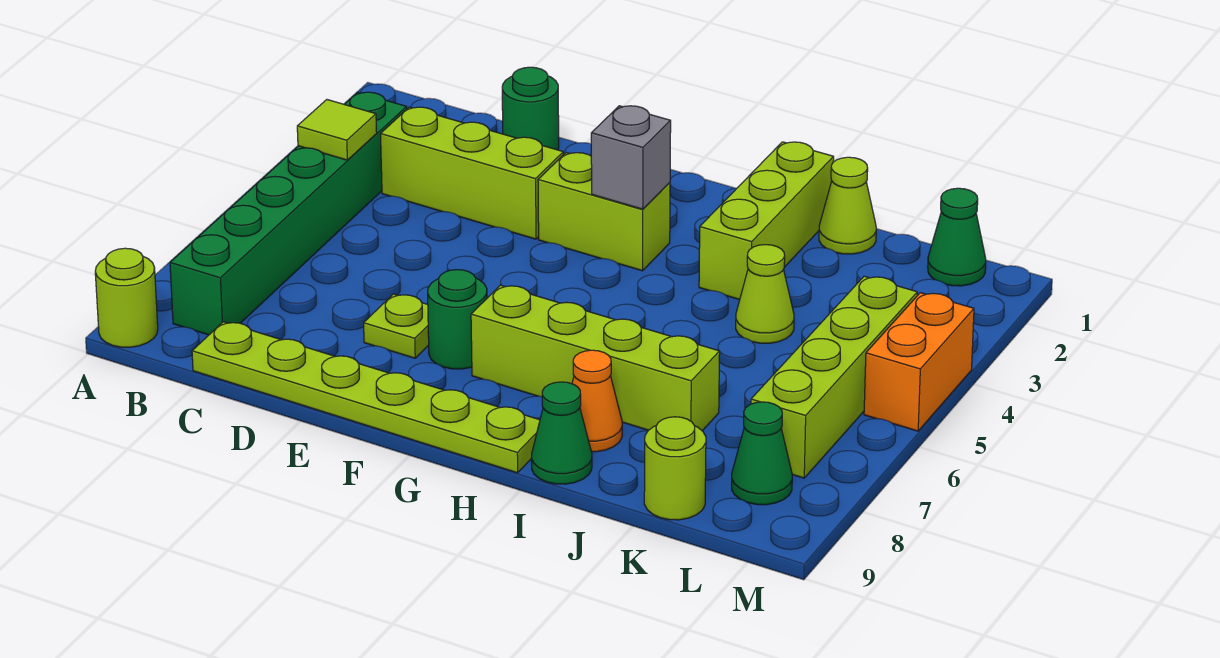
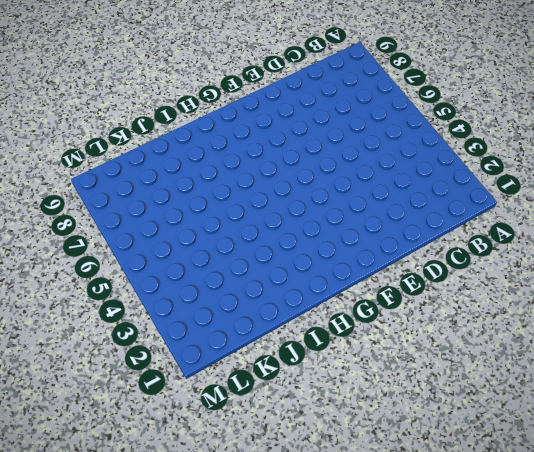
none -> lime 1x1 round brick [95,248,158,347]
none -> green 1x6 brick [170,92,407,335]
none -> lime 1x3 brick [381,107,563,239]

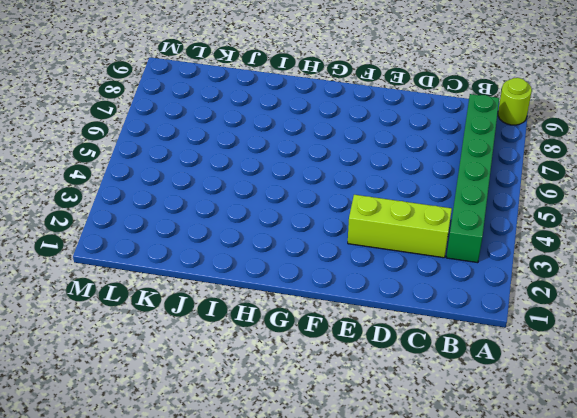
none -> lime 1x6 plate [192,322,540,473]
none -> green 1x1 round brick [502,67,559,150]
none -> lime 1x1 plate [364,294,429,358]

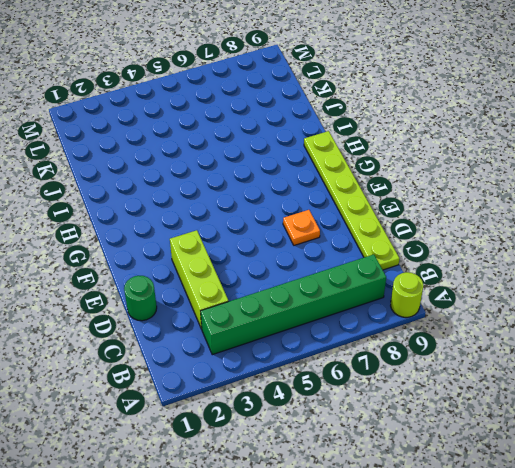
orange 1x1 plate [283,210,320,245] -> lime 1x1 plate [364,294,429,358]
none -> lime 1x2 brick [538,153,670,271]
none -> green 1x1 round brick [428,270,487,369]
none -> lime 1x4 brick [471,285,720,431]

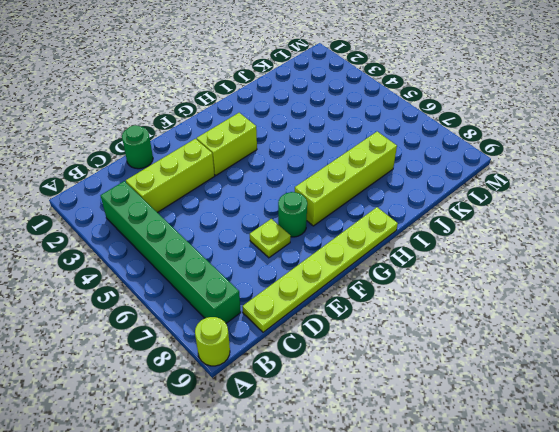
none -> lime 1x3 brick [699,142,834,300]
none -> orange 1x1 cone [572,350,622,452]
none -> green 1x1 cone [531,382,592,484]

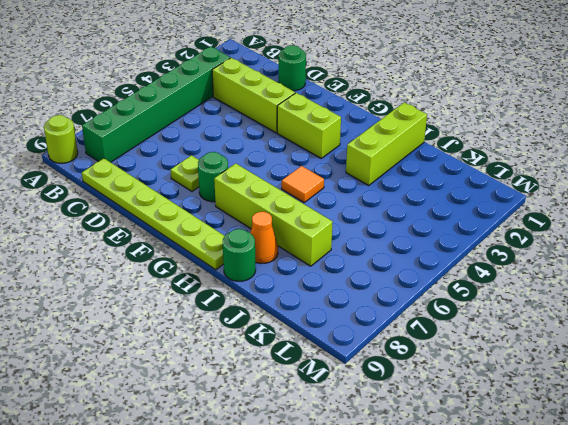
orange 1x1 tile [282,166,324,202] -> none
green 1x1 round brick [223,229,256,281] -> green 1x1 cone [531,382,592,484]
none -> lime 1x1 cone [819,157,876,254]
none -> lime 1x1 cone [736,245,794,343]
none -> lime 1x1 round brick [644,417,706,520]

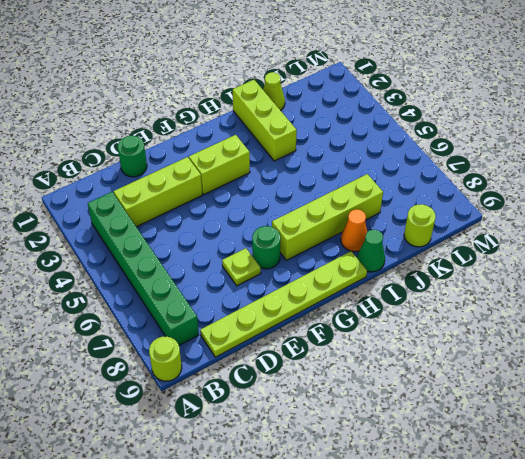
none -> lime 1x1 cone [736,245,794,343]
none -> green 1x1 cone [928,188,986,286]
none -> lime 1x4 brick [751,276,917,478]

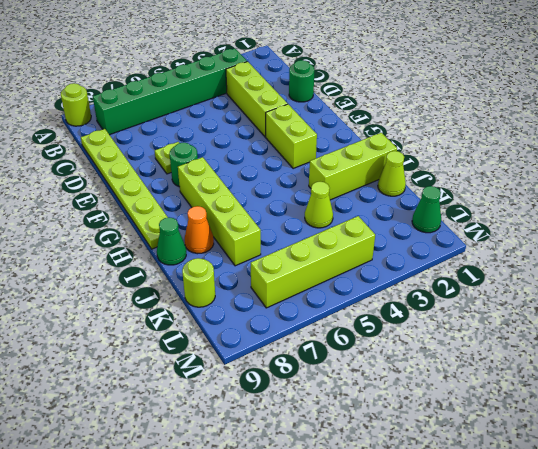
none -> green 1x1 cone [732,402,792,505]
none -> orange 1x2 brick [864,293,974,431]
none -> lime 1x1 tile [297,100,377,160]

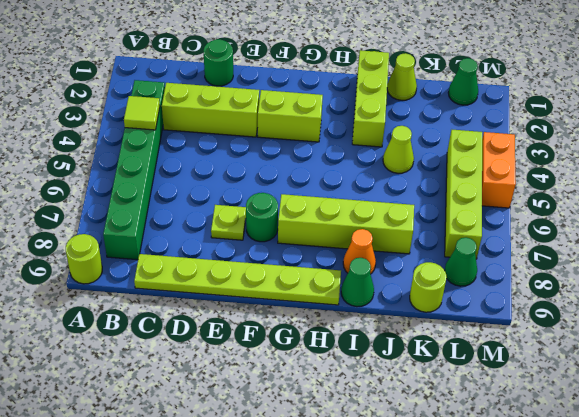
none -> grey 1x1 brick [591,106,671,209]

